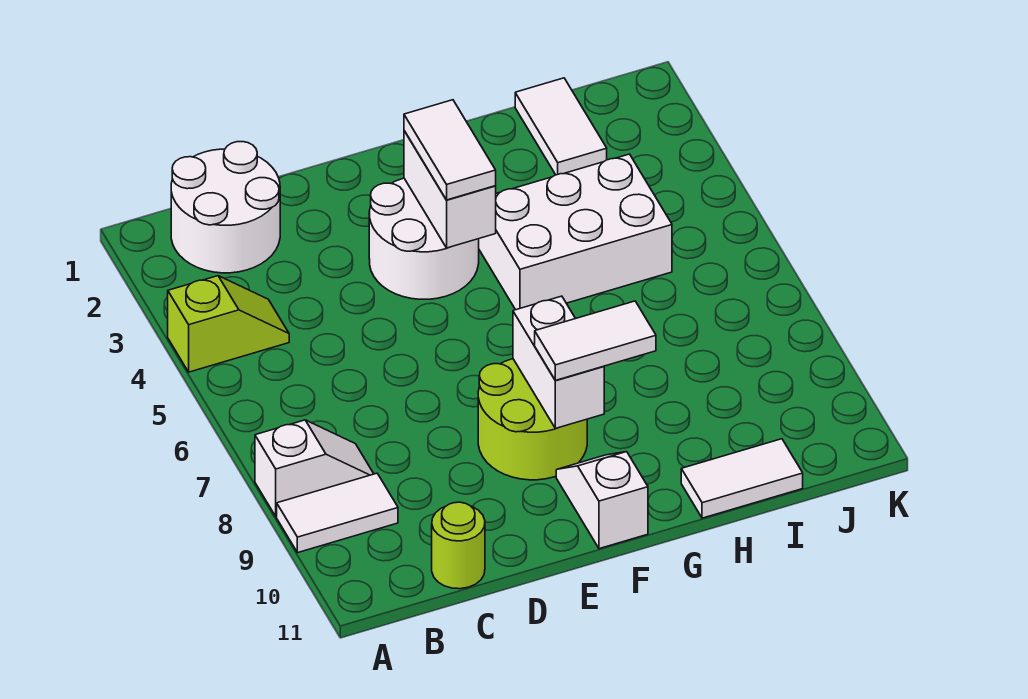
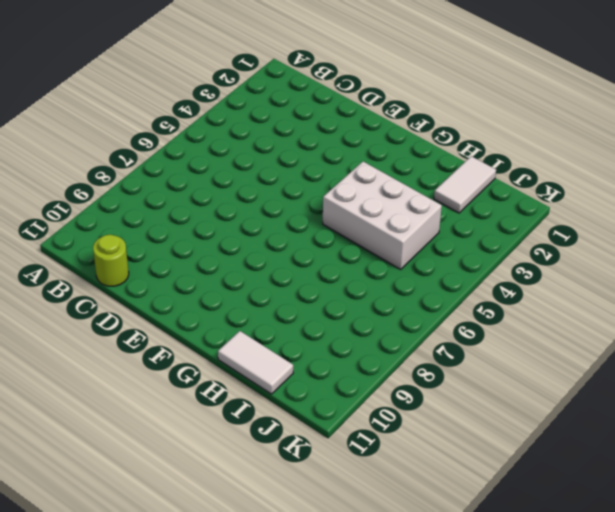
none -> lime 1x2 slope [168,276,289,372]
none -> white 1x2 slope [255,420,374,516]
none -> white 1x2 tile [277,473,398,553]

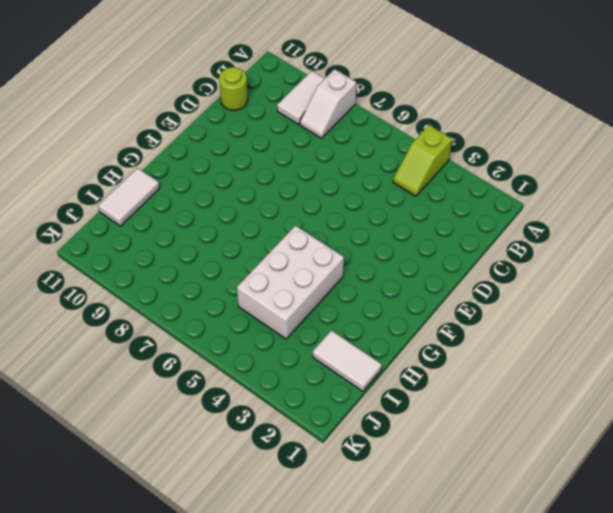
none -> white 2x2 round brick [171,142,280,273]
none -> white 2x2 round brick [369,178,479,299]
none -> lime 2x2 round brick [478,359,587,480]

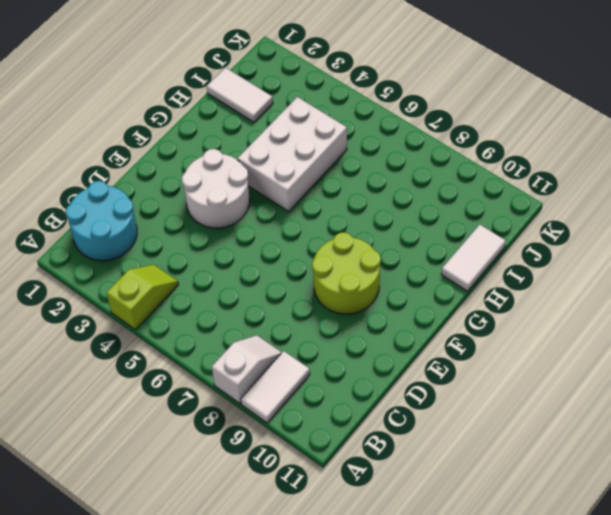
cyan 2x2 round brick [66,181,137,261] -> white 2x2 round brick [171,142,280,273]
none -> lime 1x1 round brick [432,502,485,589]
none -> white 1x2 slope [556,452,648,549]
none -> white 1x2 brick [404,131,496,248]

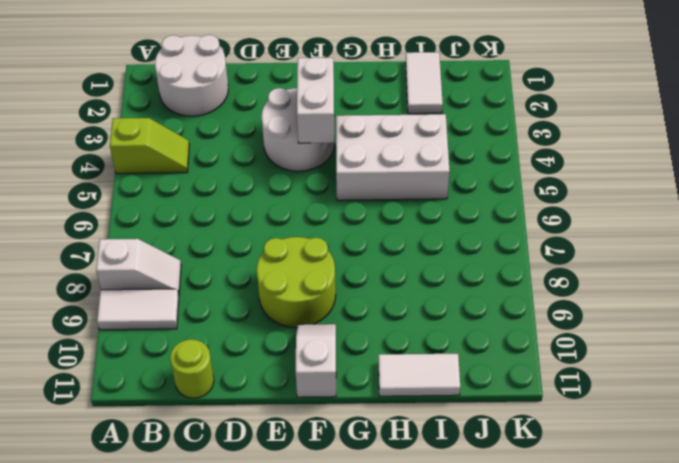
none -> white 1x2 brick [513,296,604,428]
none -> white 1x2 tile [404,100,496,200]
none -> white 1x2 tile [535,301,656,380]

